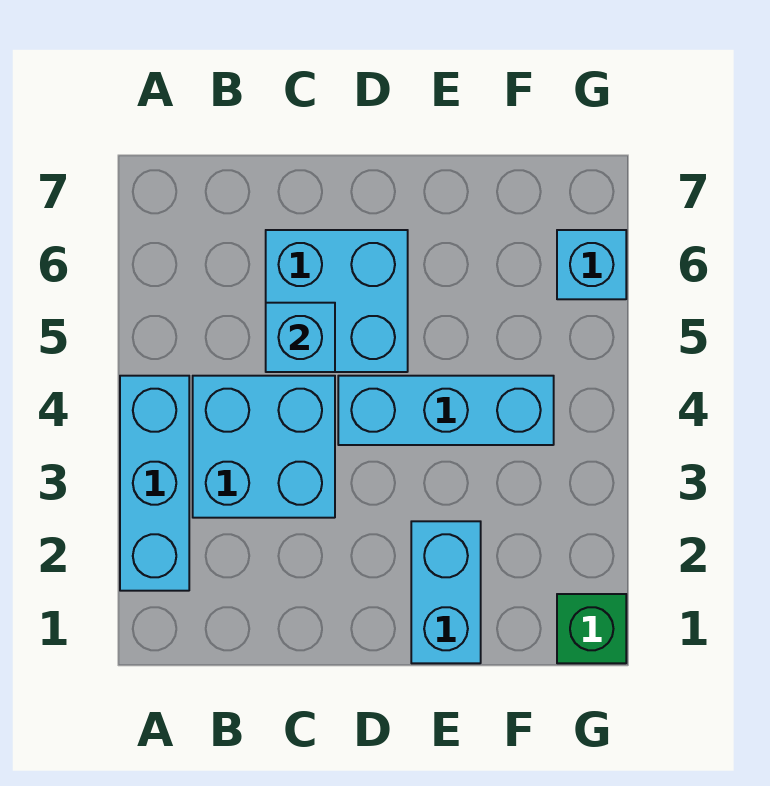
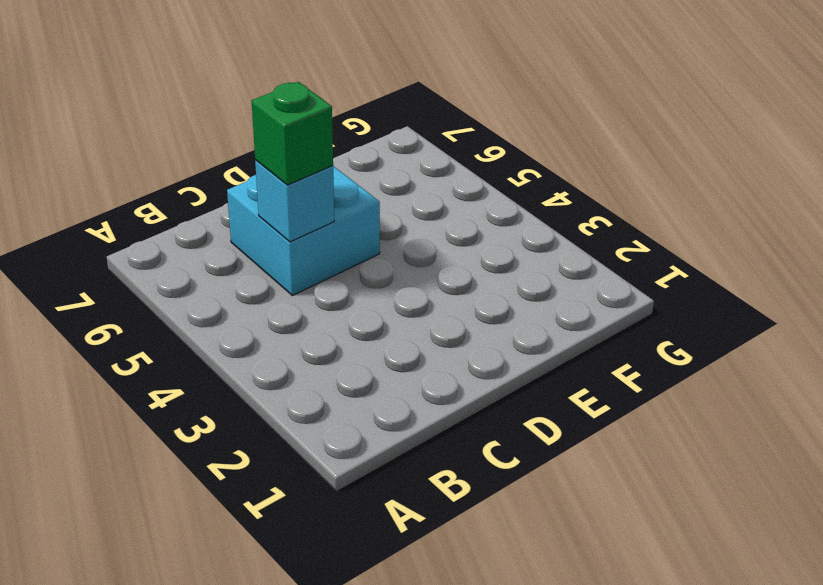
green 1x1 brick [252,82,333,185] -> green 1x1 brick moved to [557,594,626,663]
none -> cyan 1x3 brick [120,376,189,591]
none -> cyan 2x2 brick [193,376,335,518]

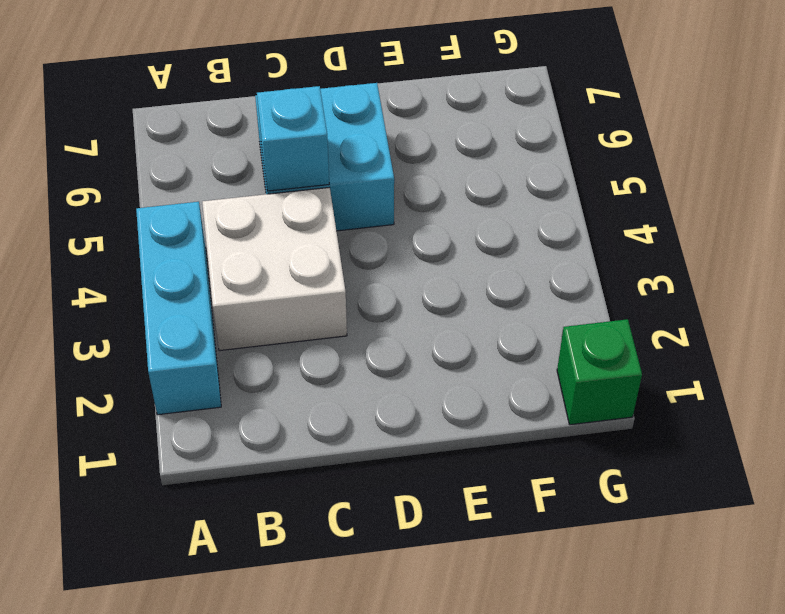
white 2x2 brick [202,188,347,351] -> cyan 2x2 brick [193,376,335,518]
none -> cyan 1x3 brick [338,376,554,445]
none -> cyan 1x2 brick [411,521,481,663]

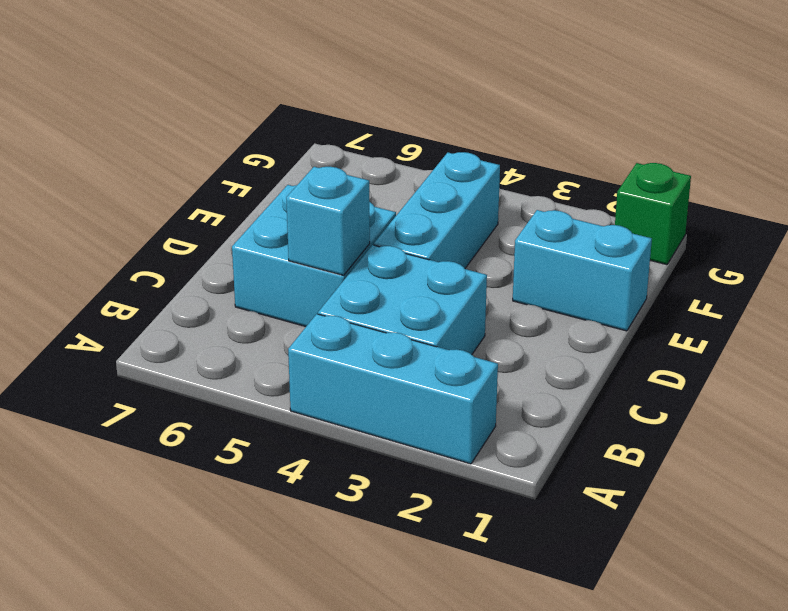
none -> cyan 1x1 brick [557,230,626,299]

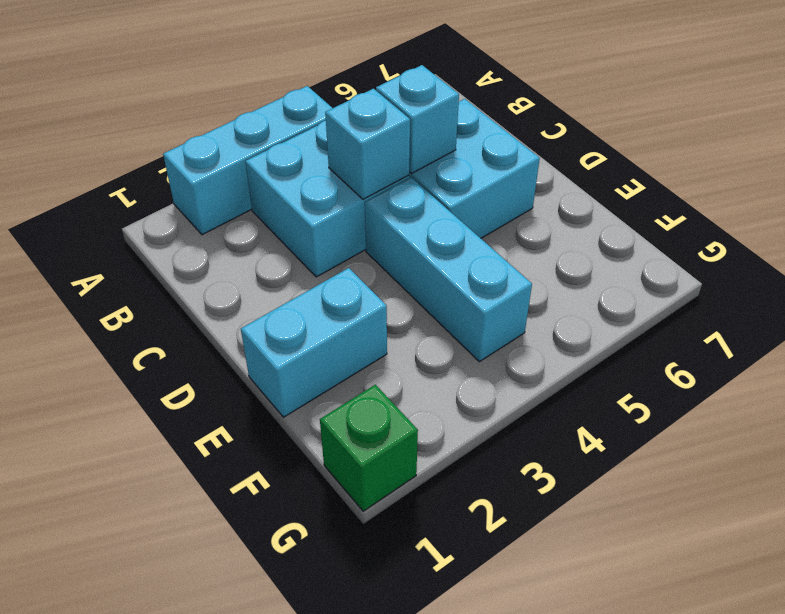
cyan 1x1 brick [325,89,410,199] -> cyan 1x1 brick moved to [557,230,626,299]

